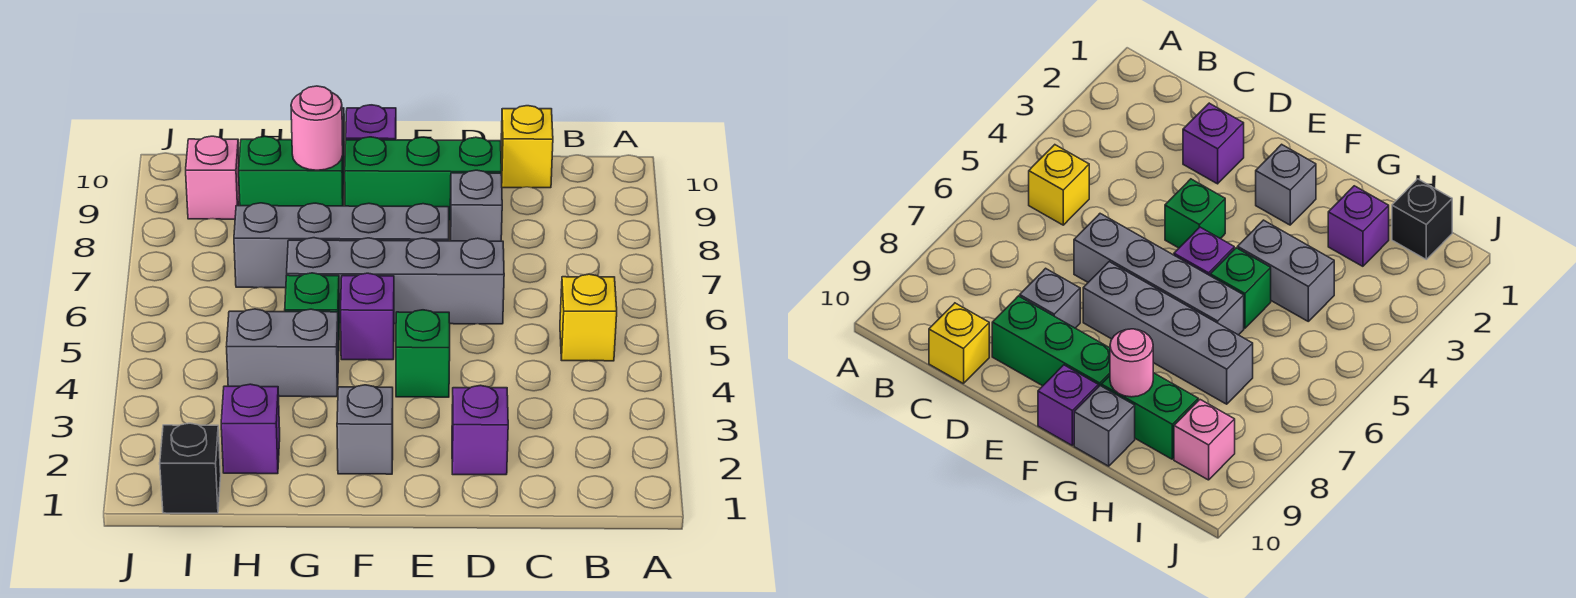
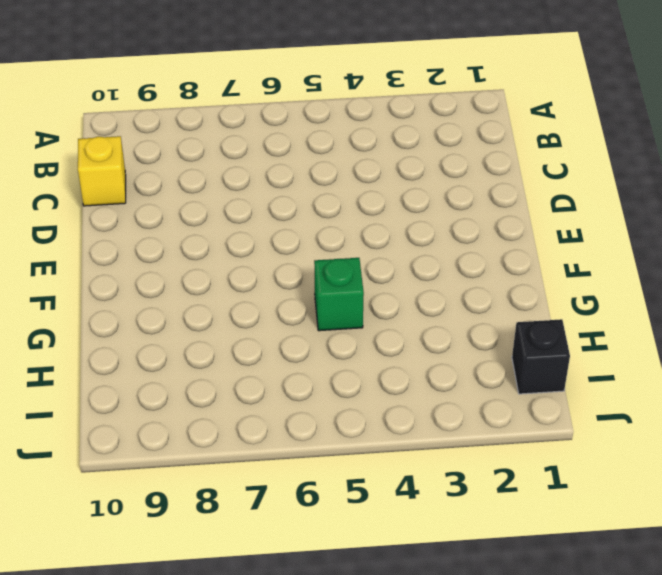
none -> yellow 1x1 brick [560,274,617,361]
none -> purple 1x1 brick [452,385,508,475]
none -> grey 1x4 brick [287,238,504,324]

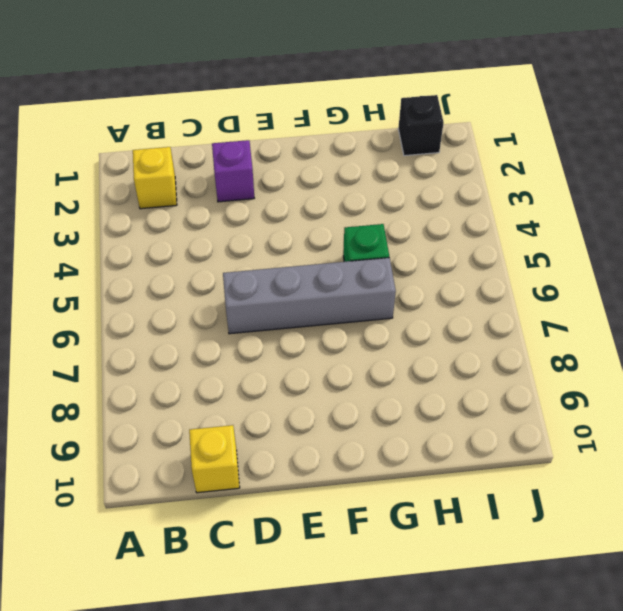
yellow 1x1 brick [133,147,177,209] -> yellow 1x1 brick moved to [560,274,617,361]
none -> grey 1x1 brick [450,170,502,241]
none -> green 1x3 brick [345,137,501,220]
none -> green 1x1 brick [396,310,450,397]

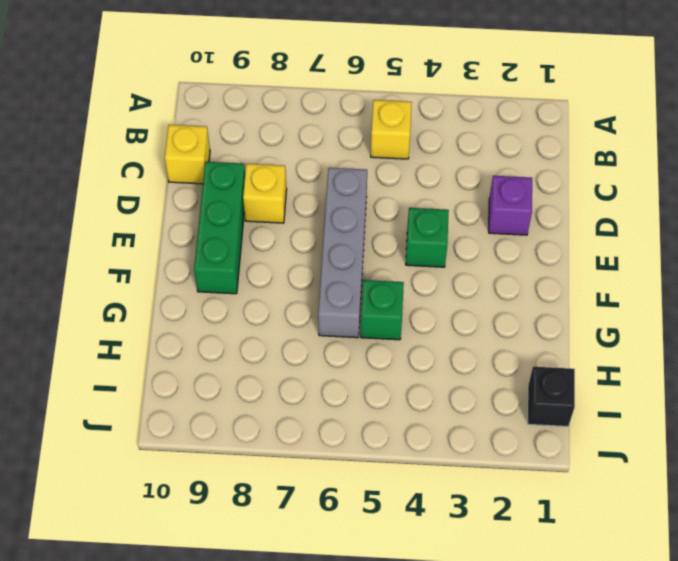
yellow 1x1 brick [243,164,287,223] -> grey 1x1 brick [450,170,502,241]
none -> grey 1x4 brick [234,203,449,288]
none -> grey 1x1 brick [337,385,393,474]
none -> purple 1x1 brick [341,273,394,360]

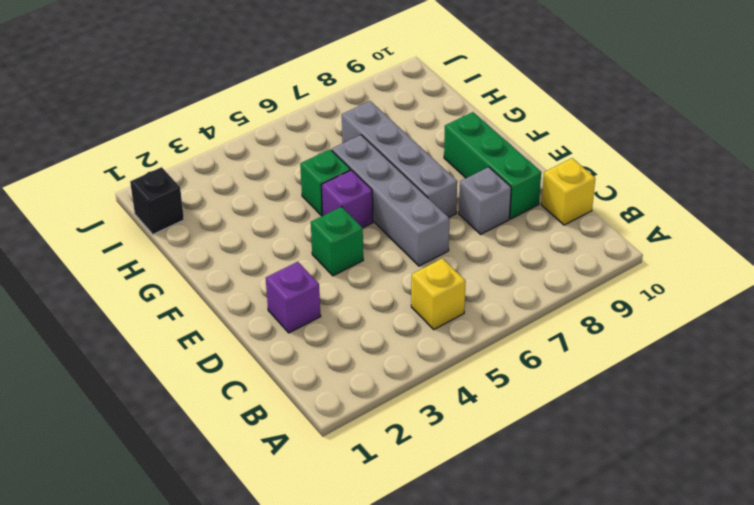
none -> grey 1x1 brick [337,385,393,474]
none -> purple 1x1 brick [346,105,396,140]
none -> grey 1x2 brick [227,309,339,397]

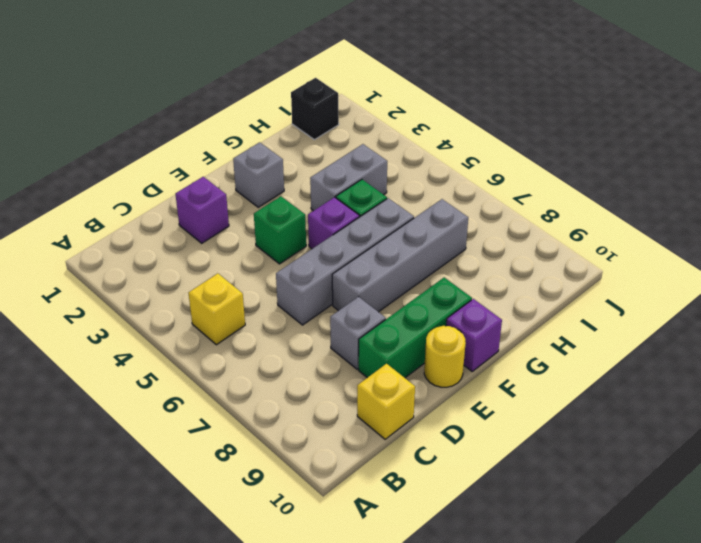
yellow 1x1 round brick [424,326,466,387] -> none
none -> green 1x2 brick [239,136,344,206]
none -> grey 1x1 brick [1074,386,1135,466]
none -> purple 1x1 brick [221,384,280,474]

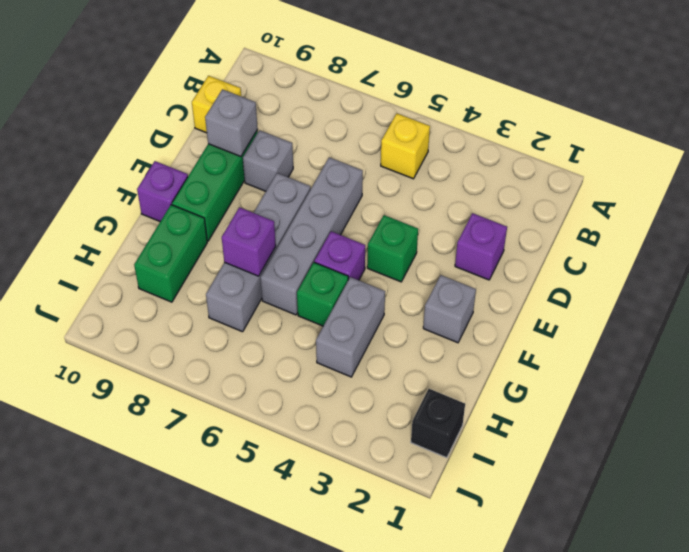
grey 1x1 brick [205,89,258,157] -> grey 1x1 brick moved to [1074,386,1135,466]
purple 1x1 brick [222,207,276,276] -> purple 1x1 brick moved to [221,384,280,474]
none -> pink 1x1 brick [186,136,240,219]
none -> pink 1x1 round brick [291,86,343,170]

